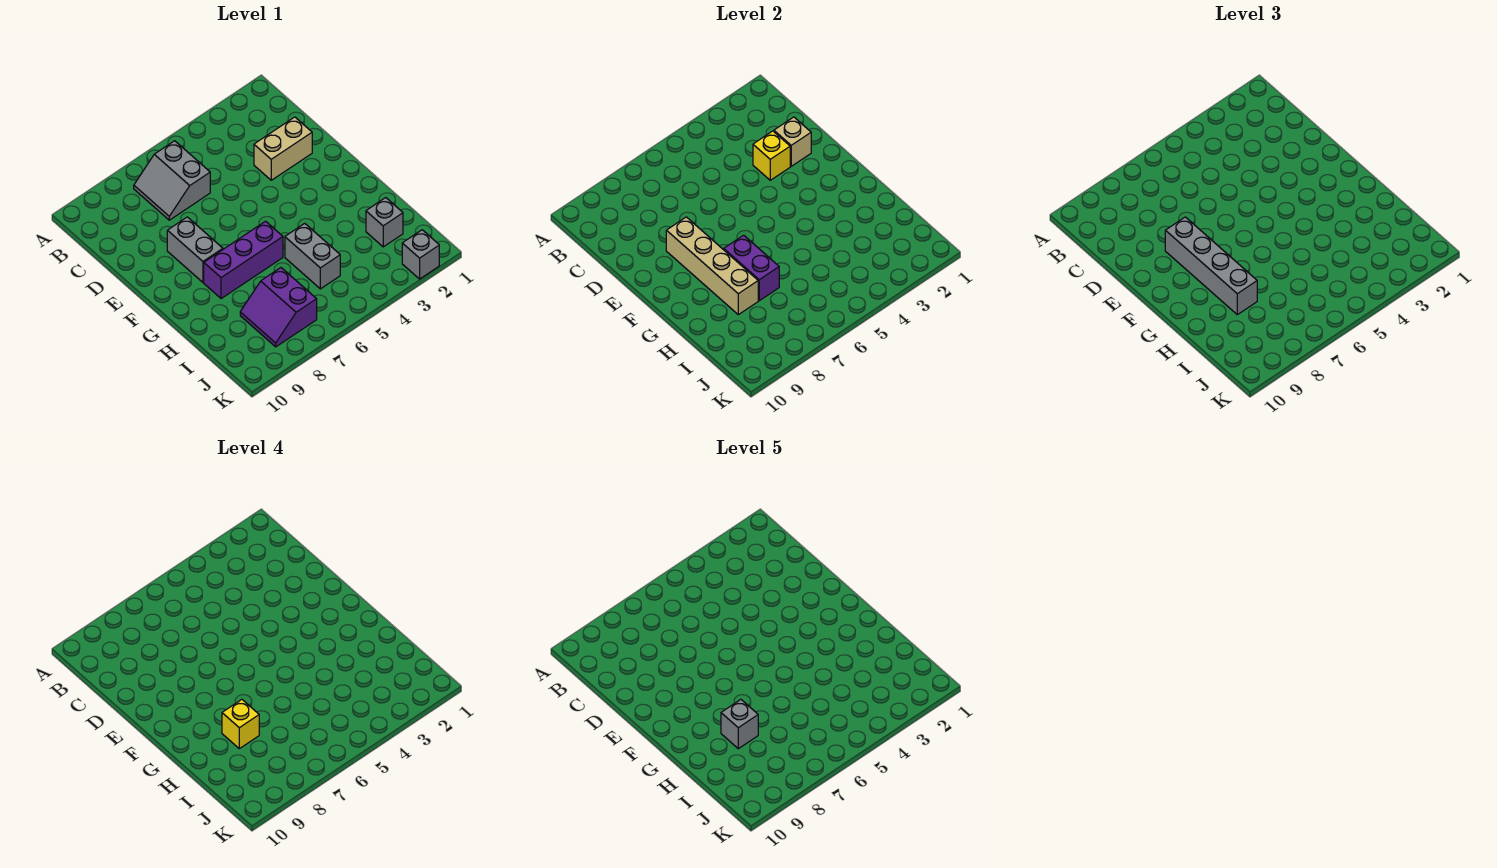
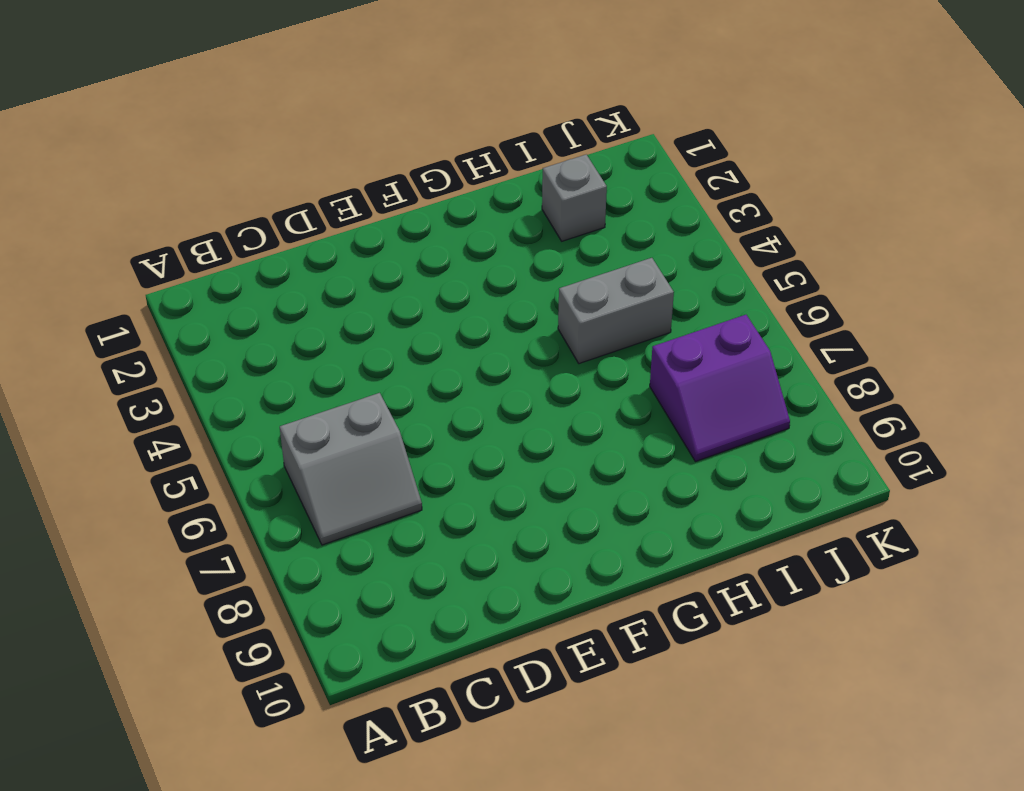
none -> tan 1x2 brick [254,117,312,180]
none -> grey 1x2 brick [167,217,223,282]
none -> purple 1x3 brick [204,221,283,299]

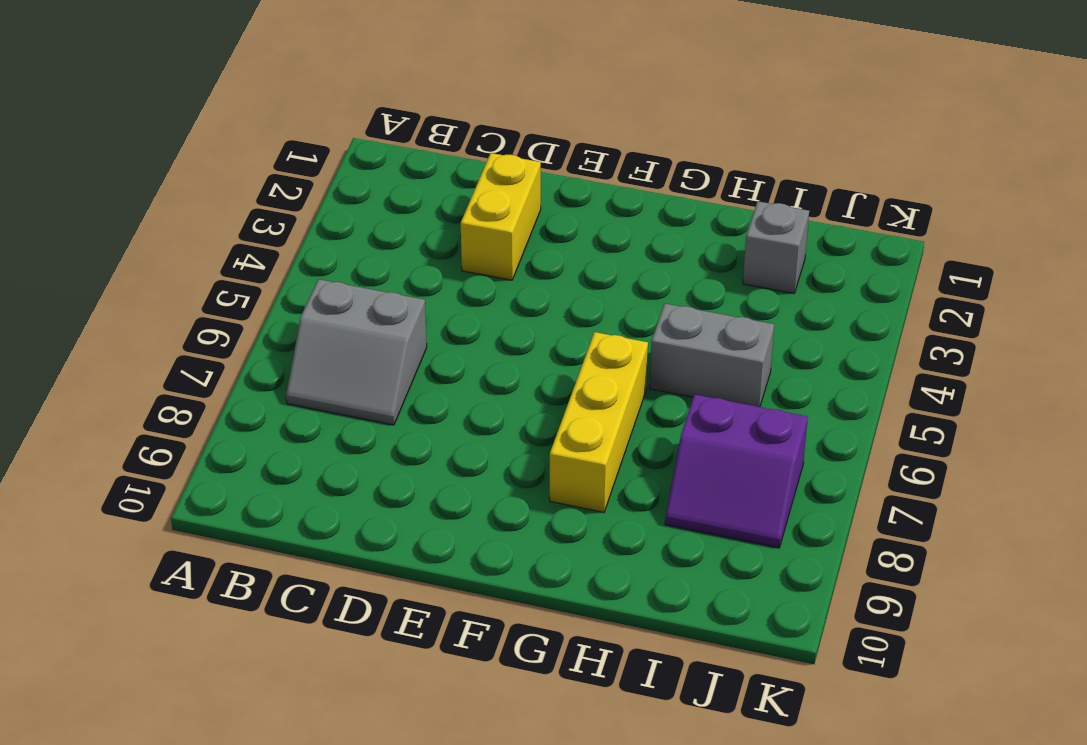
yellow 1x2 brick [461,153,541,280] -> tan 1x2 brick [254,117,312,180]
yellow 1x3 brick [550,332,648,512] -> purple 1x3 brick [204,221,283,299]
none -> grey 1x2 brick [167,217,223,282]
none -> grey 1x1 brick [402,230,439,279]
none -> tan 1x1 brick [774,117,811,166]

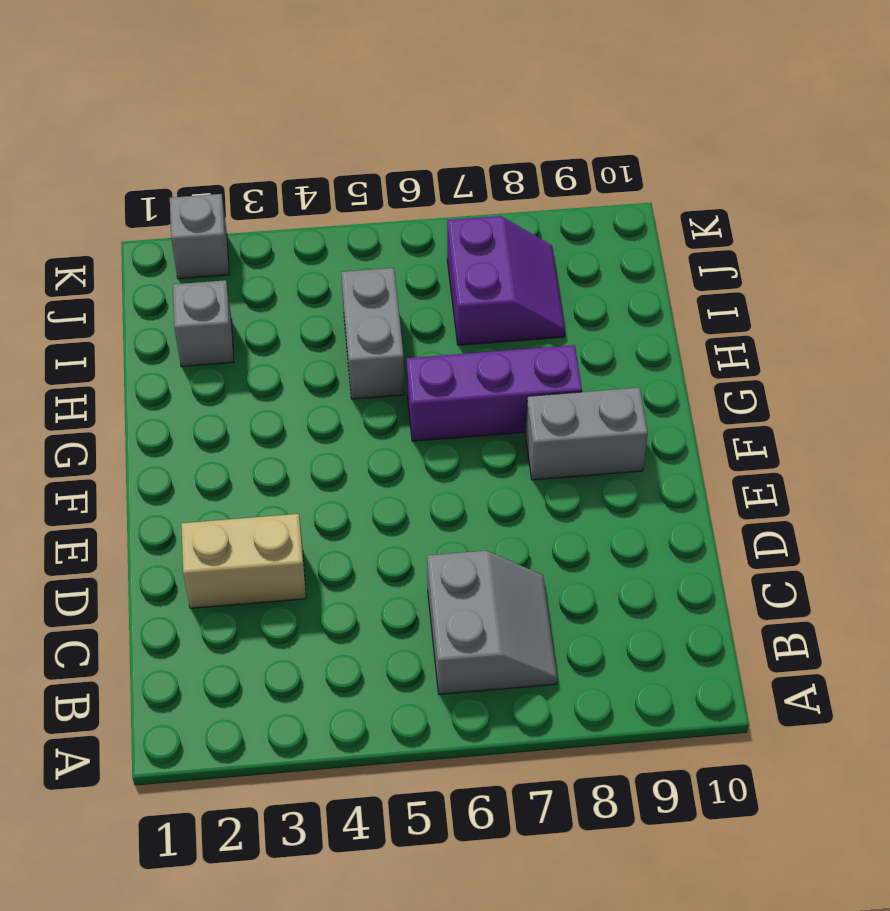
grey 1x2 brick [525,388,648,480] -> grey 1x2 brick turned to [167,217,223,282]
none -> tan 1x1 brick [774,117,811,166]
none -> yellow 1x1 brick [753,131,790,180]
none -> tan 1x4 brick [666,217,758,315]

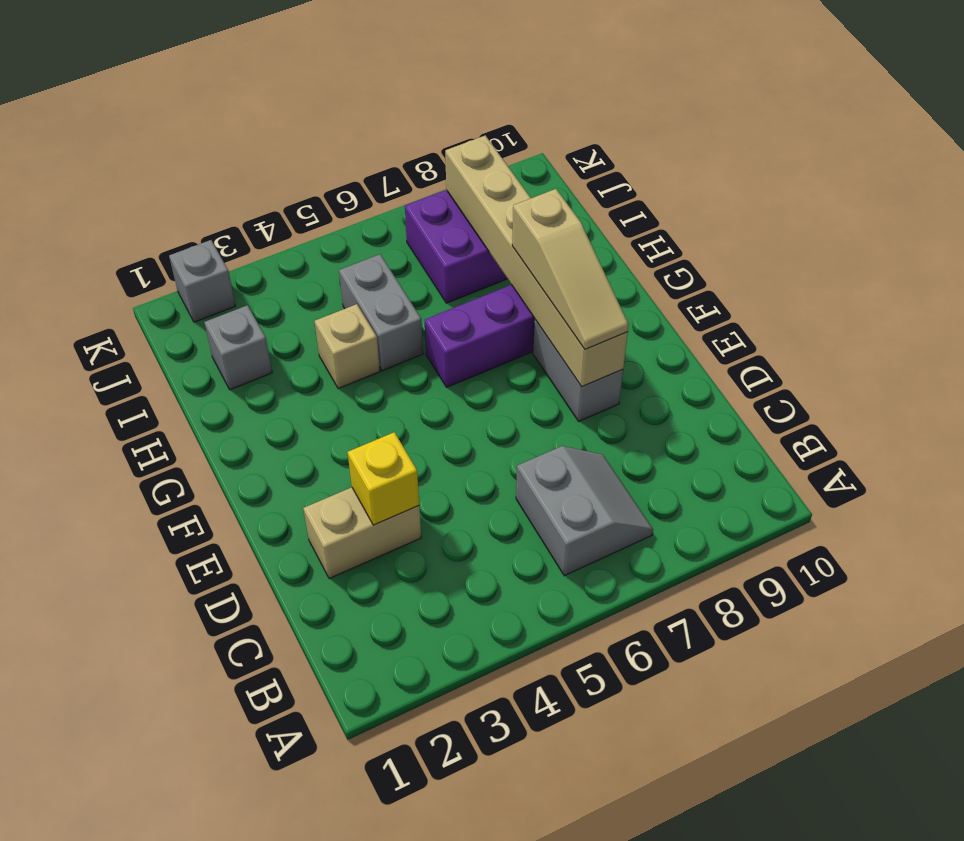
tan 1x6 brick [445,135,628,387] -> tan 1x4 brick [666,217,758,315]
tan 1x3 slope [512,189,629,349] -> grey 1x4 brick [1165,217,1257,315]
tan 1x1 brick [315,304,380,389] -> tan 1x1 brick moved to [774,117,811,166]
none -> purple 1x2 brick [724,235,779,301]
none -> yellow 1x1 brick [222,699,259,749]
none -> grey 1x1 brick [721,699,758,749]

